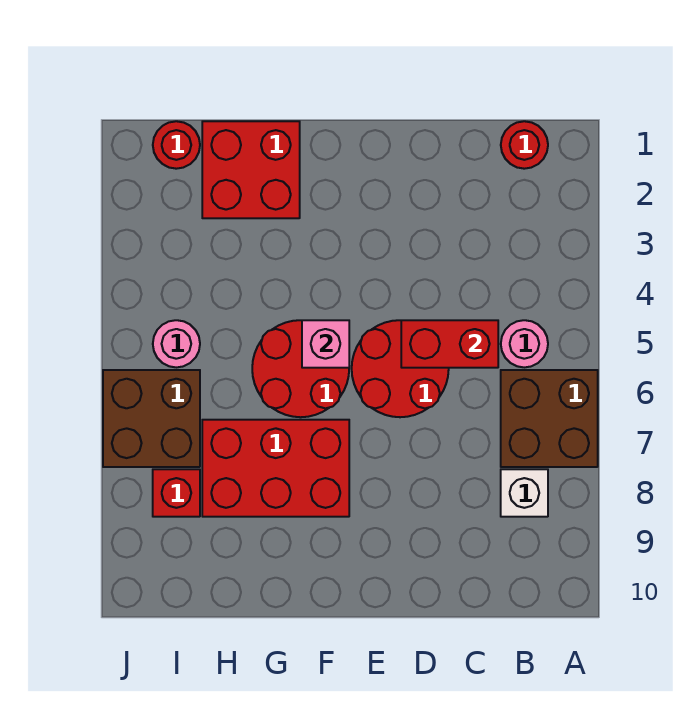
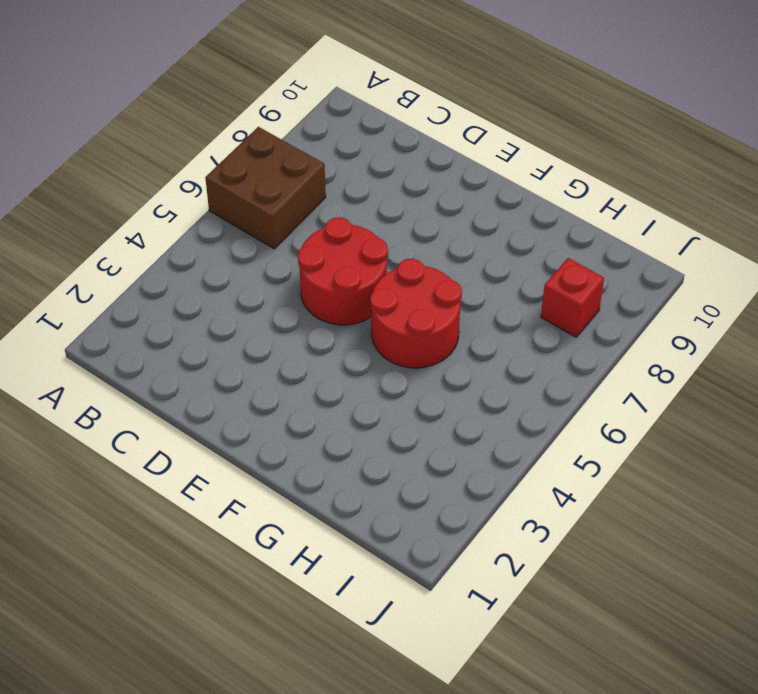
none -> red 1x1 round brick [501,121,548,169]
none -> pink 1x1 round brick [501,320,548,367]
none -> white 1x1 brick [501,469,548,517]

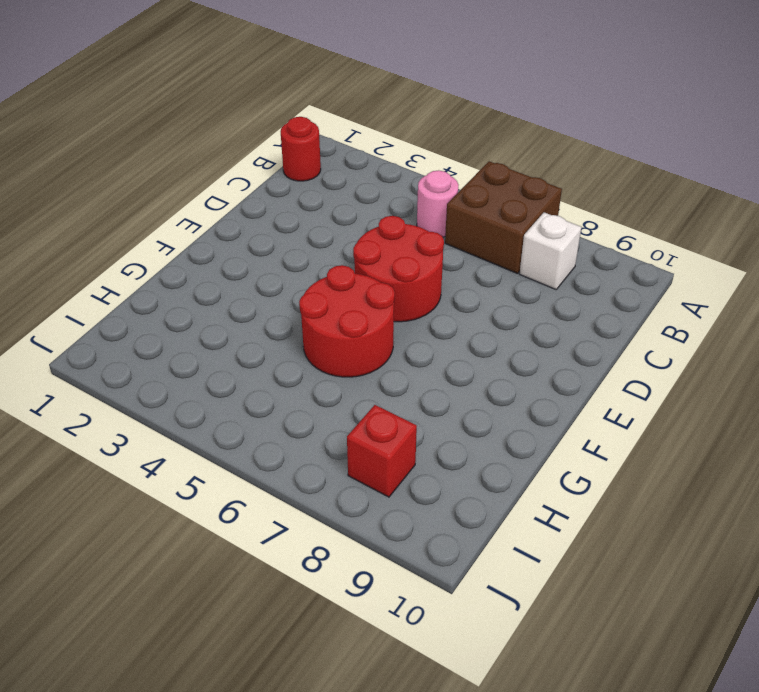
none -> red 2x3 brick [202,420,349,517]
none -> red 2x2 brick [202,121,300,218]
none -> red 1x1 round brick [153,121,200,169]

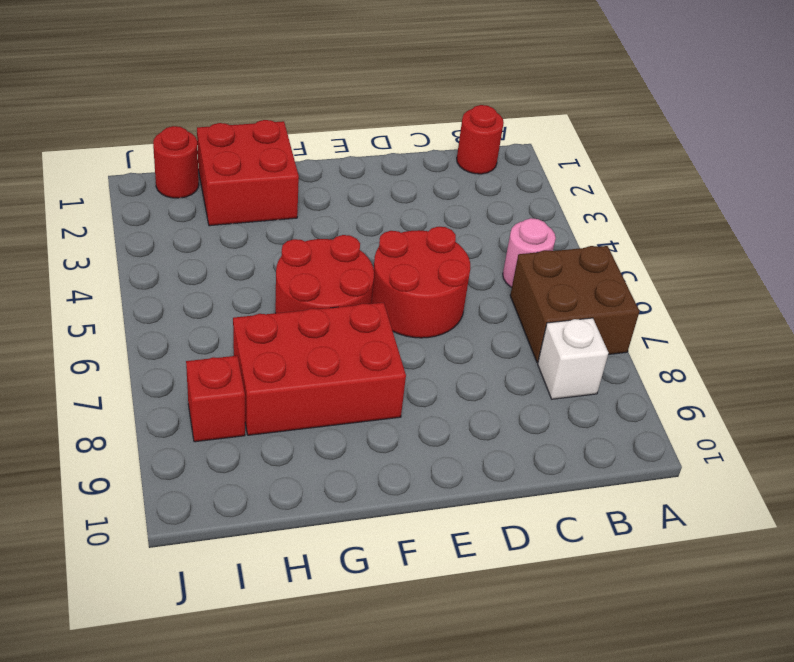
none -> pink 1x1 round brick [153,320,200,367]
none -> brown 2x2 brick [103,370,200,467]
none -> red 1x2 brick [401,320,498,368]

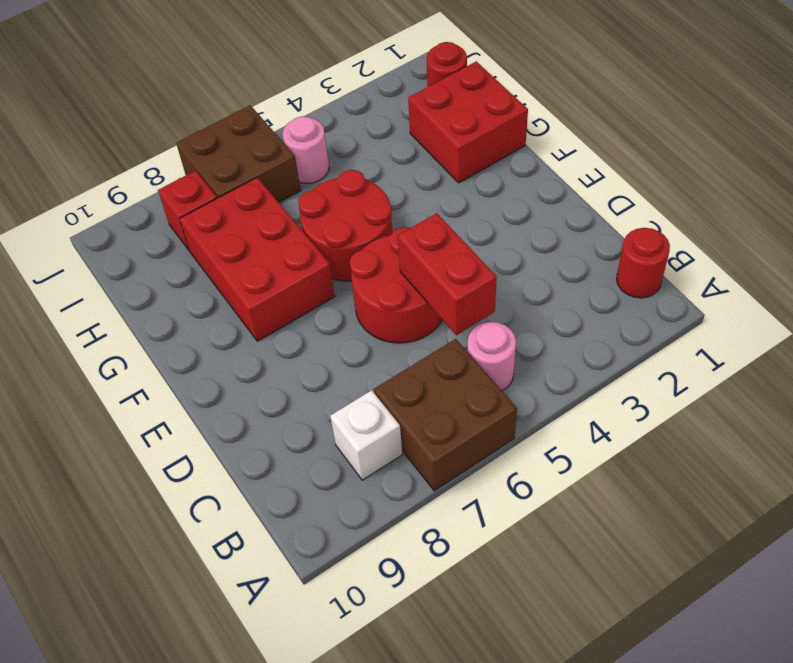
none -> pink 1x1 brick [302,320,349,368]

